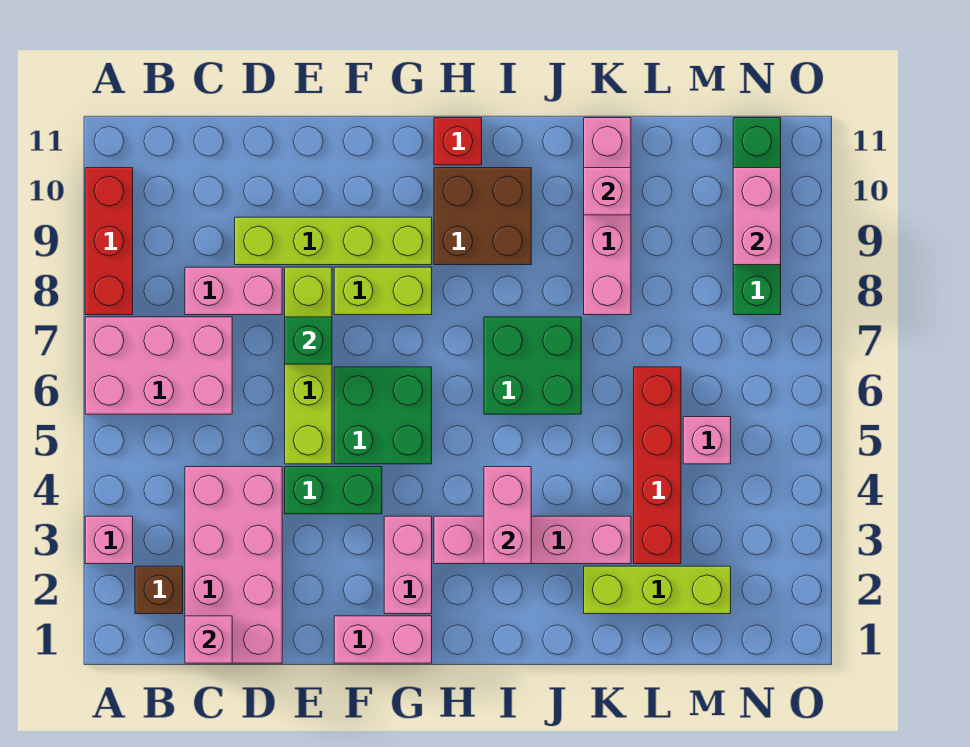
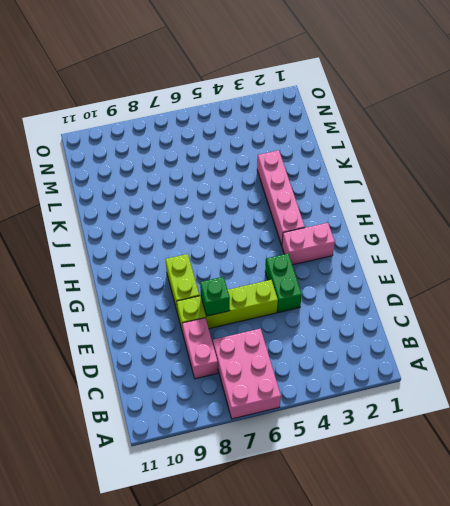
none -> pink 1x1 brick [85,516,133,564]
none -> red 1x3 brick [85,168,133,315]
none -> brown 1x1 brick [135,566,183,614]

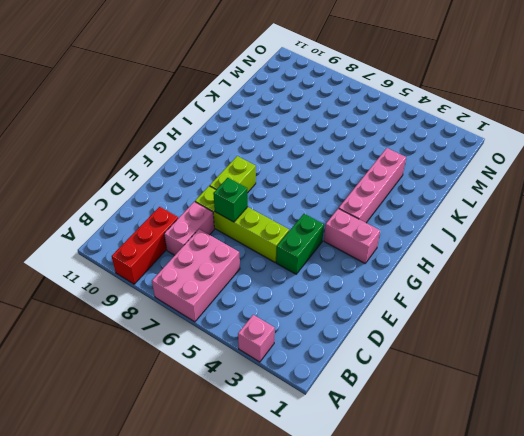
red 1x3 brick [112,207,178,284] -> red 1x3 brick turned to [85,168,133,315]
none -> brown 1x1 brick [135,566,183,614]
none -> pink 2x4 brick [185,467,282,663]
none -> lime 1x4 brick [235,217,432,265]

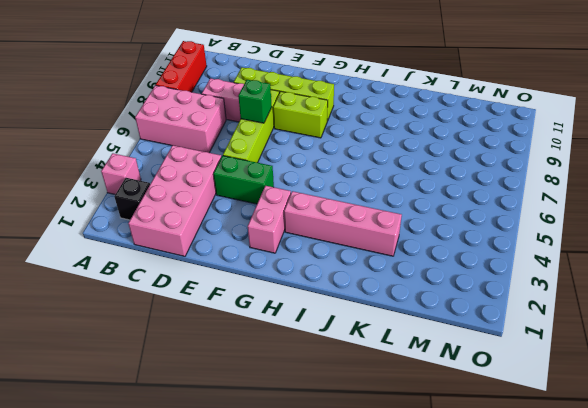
black 1x1 brick [114,178,150,220] -> brown 1x1 brick [135,566,183,614]
none -> pink 1x2 brick [334,616,432,663]
none -> green 2x2 brick [334,367,432,464]
none -> brown 2x2 brick [434,168,531,265]

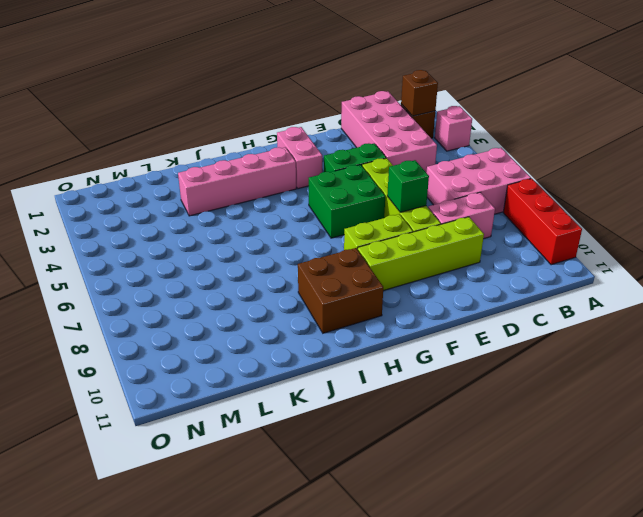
brown 1x1 brick [401,70,438,116] -> none
none -> pink 1x2 brick [334,616,432,663]
none -> red 1x1 brick [434,118,482,165]
none -> green 2x2 brick [484,317,581,414]

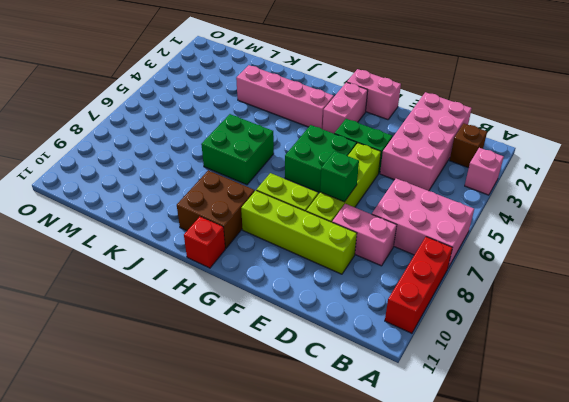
none -> lime 1x3 brick [584,566,731,614]
none -> pink 1x4 brick [584,118,631,315]
none -> red 1x4 brick [634,367,681,564]

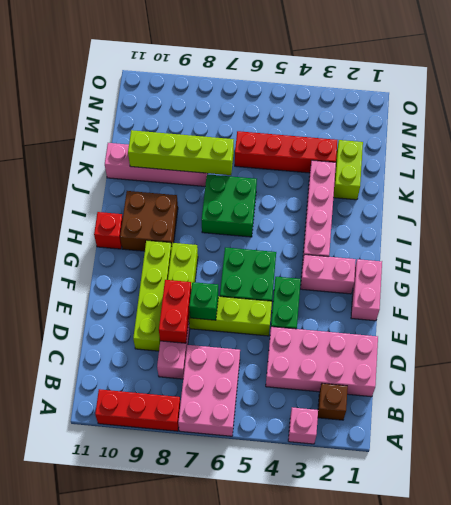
red 1x2 brick [159,280,191,343] -> none
lime 1x2 brick [333,140,363,200] -> lime 1x3 brick [584,566,731,614]
lime 1x4 brick [128,130,234,175] -> pink 1x1 brick [584,168,631,215]
none -> pink 1x1 brick [683,417,731,464]
none -> green 1x4 brick [733,118,781,315]
none -> pink 1x1 brick [185,616,232,663]

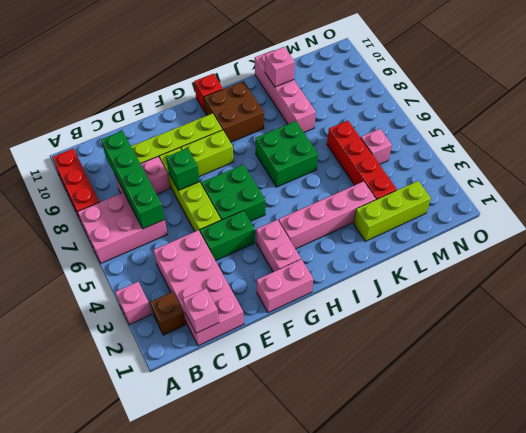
green 1x4 brick [101,131,165,229] -> green 1x4 brick moved to [733,118,781,315]
none -> pink 1x2 brick [484,467,531,564]
none -> pink 1x2 brick [733,168,781,265]

